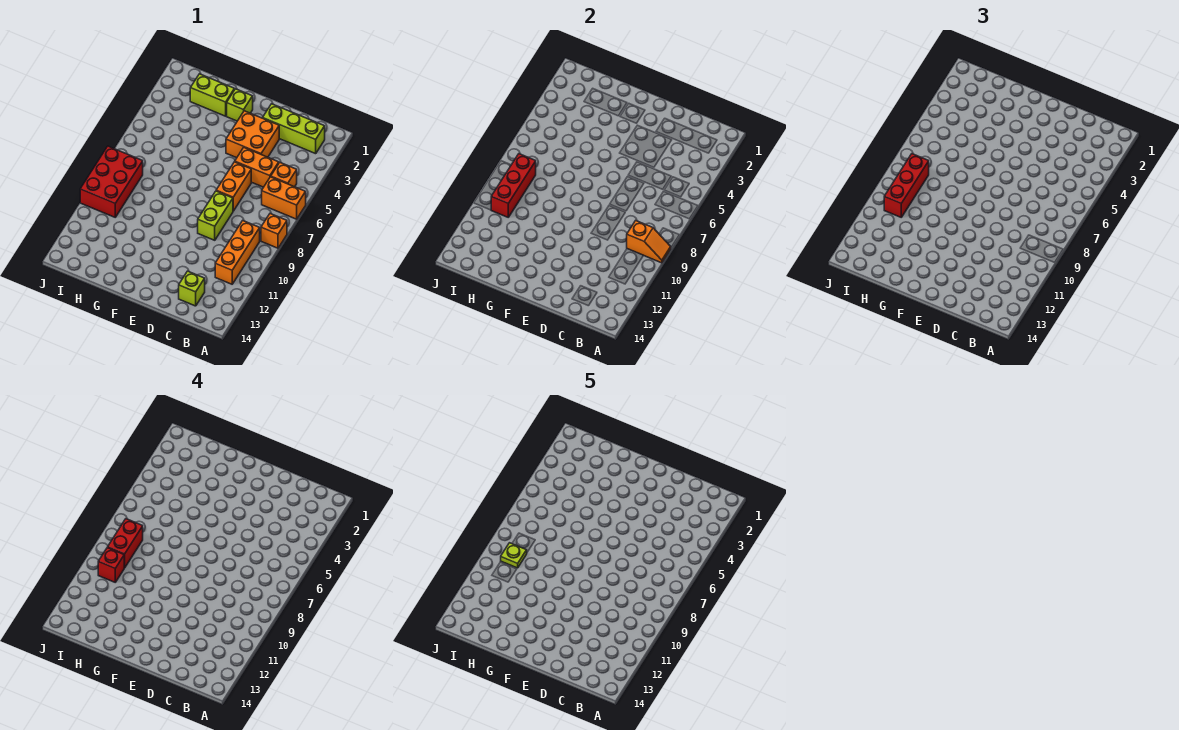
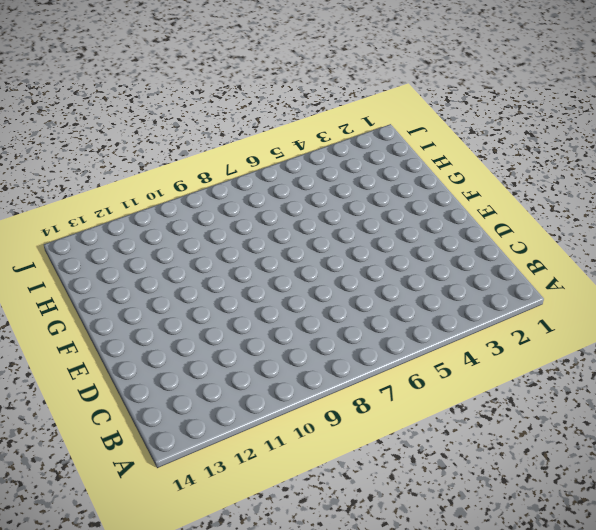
none -> orange 1x2 brick [262,177,306,219]
none -> orange 1x1 brick [261,214,287,248]
none -> lime 1x3 brick [263,104,325,154]

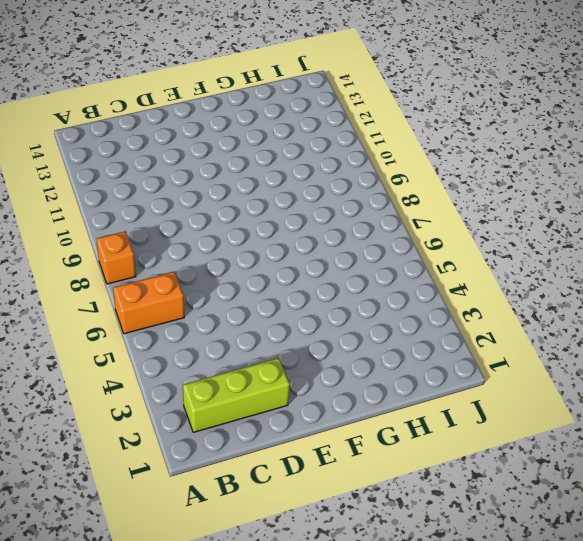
none -> orange 1x1 brick [271,163,297,187]
none -> orange 1x3 brick [215,221,260,284]
none -> orange 1x2 brick [235,148,279,187]

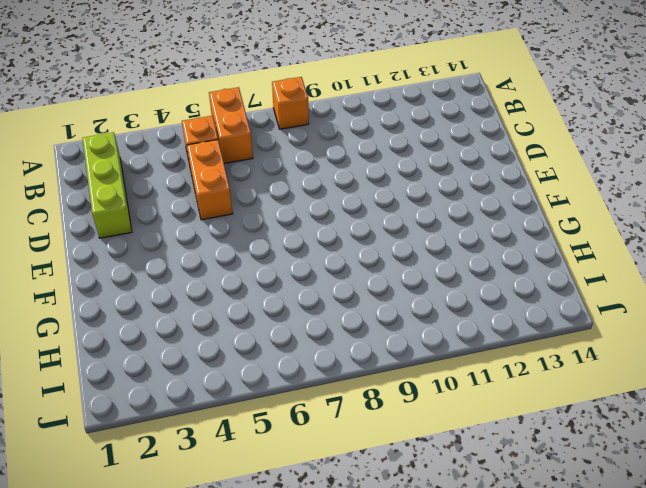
none -> orange 1x3 brick [215,221,260,284]
none -> lime 1x1 brick [179,271,205,306]
none -> orange 2x2 brick [226,111,279,158]

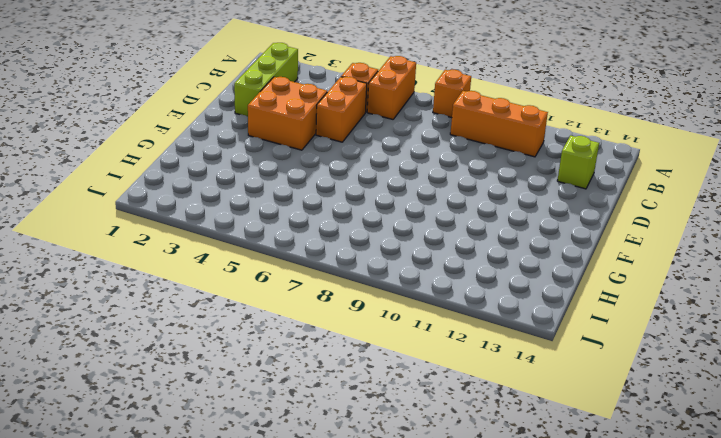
none -> orange 1x2 brick [216,162,251,211]
none -> lime 1x2 brick [198,191,233,240]
none -> lime 1x1 brick [227,89,253,121]

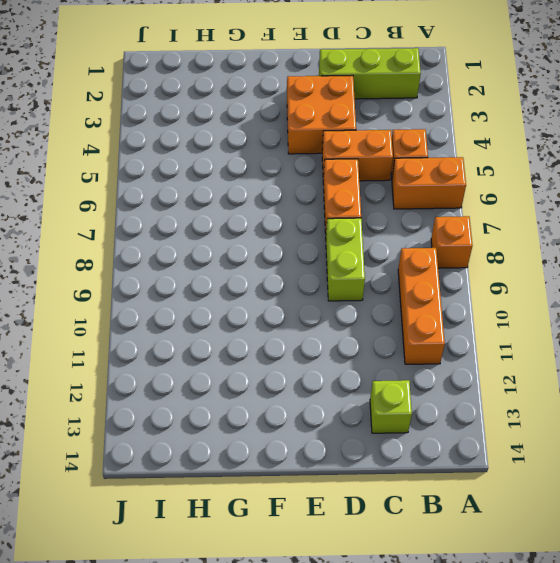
none -> lime 1x1 brick [227,89,253,121]
none -> lime 1x2 brick [190,74,234,116]
none -> red 2x3 brick [80,146,143,217]

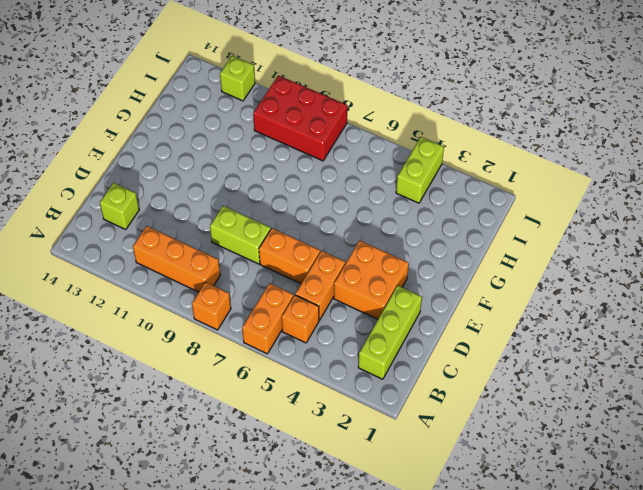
lime 1x2 brick [396,137,444,203] -> lime 1x2 brick moved to [190,74,234,116]
lime 1x1 brick [220,56,255,101] -> lime 1x1 brick moved to [227,89,253,121]
none -> orange 1x2 slope [627,221,671,263]
none -> red 1x3 brick [491,154,536,217]
none -> red 1x3 brick [884,154,929,217]

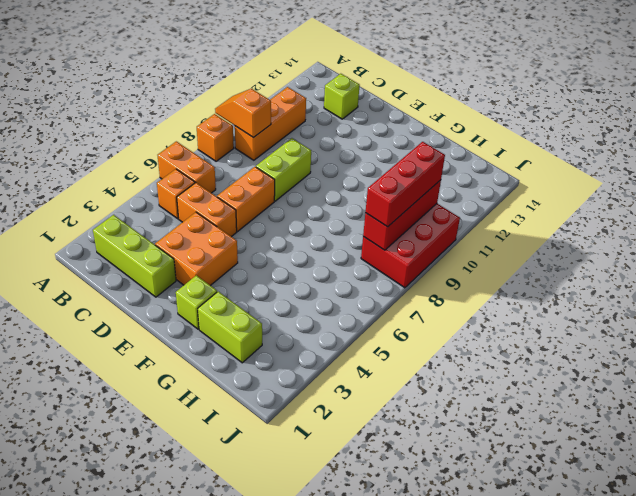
none -> red 1x2 brick [108,519,143,568]
none -> red 1x1 brick [98,548,124,582]
none -> lime 1x1 plate [501,543,527,568]

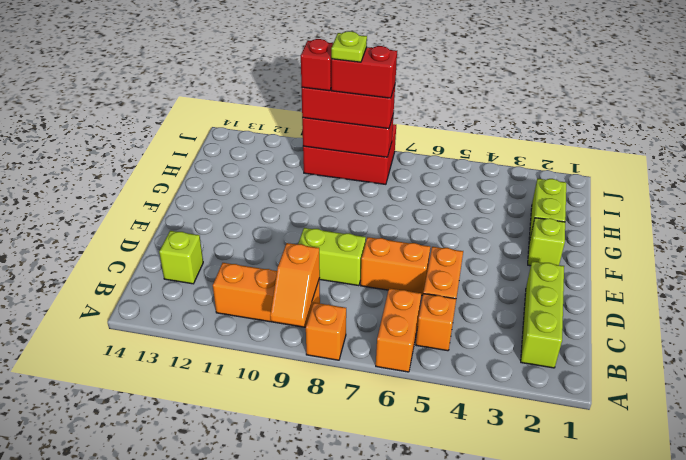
none -> orange 2x2 brick [226,111,279,158]

